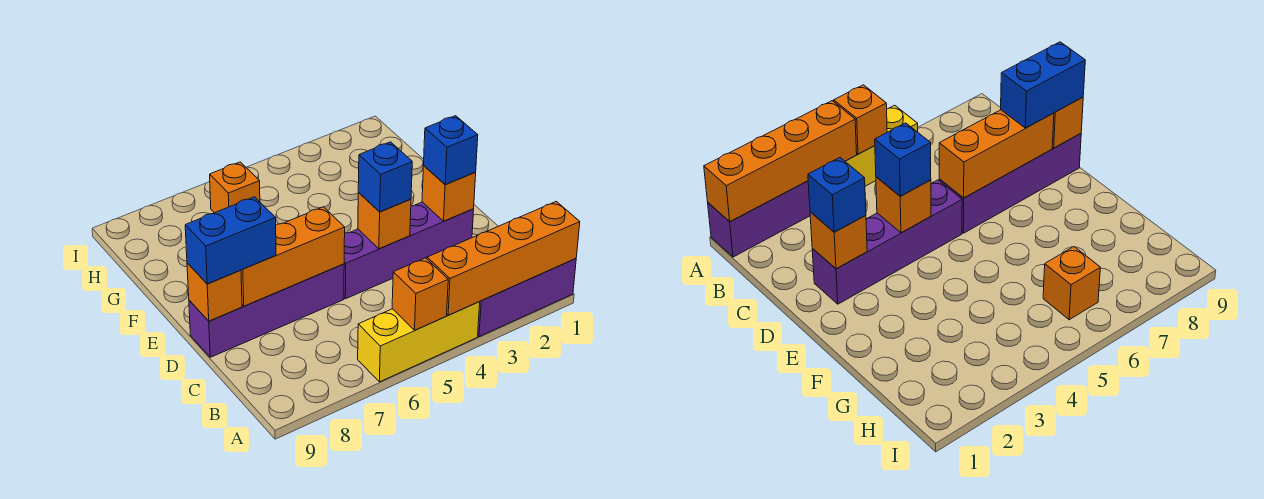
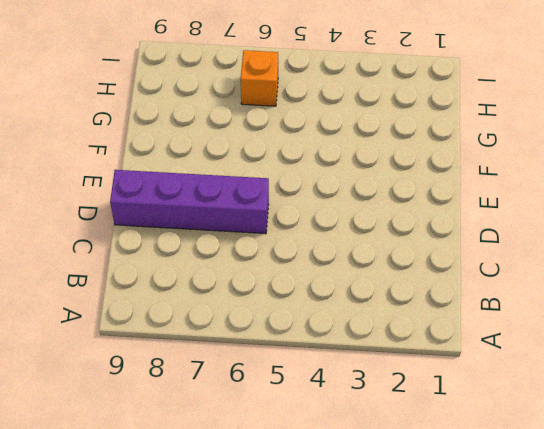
none -> purple 1x3 brick [478,259,576,337]
none -> yellow 1x3 brick [358,302,480,382]
none -> purple 1x4 brick [344,202,474,299]

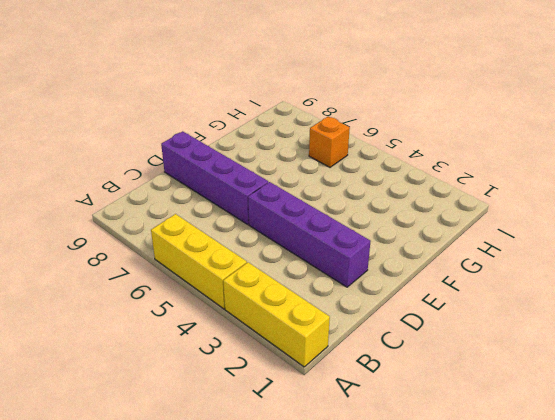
yellow 1x3 brick [223,262,330,367] -> purple 1x3 brick [478,259,576,337]
none -> orange 1x4 brick [427,201,580,315]
none -> orange 1x1 brick [392,258,448,330]
none -> orange 1x1 brick [422,166,476,221]

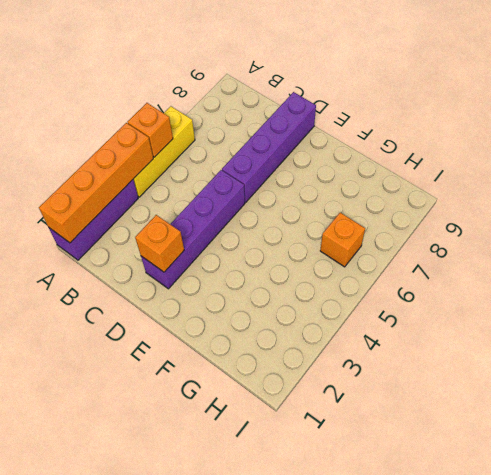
none -> orange 1x1 brick [358,192,411,249]
none -> orange 1x3 brick [241,207,345,306]
none -> orange 1x1 brick [187,263,242,321]

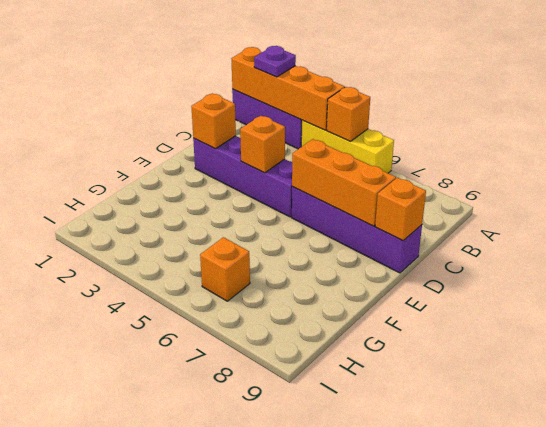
purple 1x1 plate [254,46,296,77] -> none
none -> blue 1x1 brick [424,116,478,185]
none -> blue 1x1 brick [358,142,412,212]
none -> blue 1x2 brick [185,197,276,284]

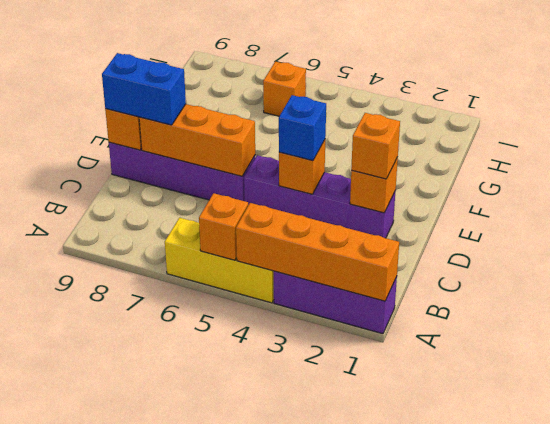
orange 1x1 brick [351,113,400,179] -> blue 1x1 brick [424,116,478,185]

